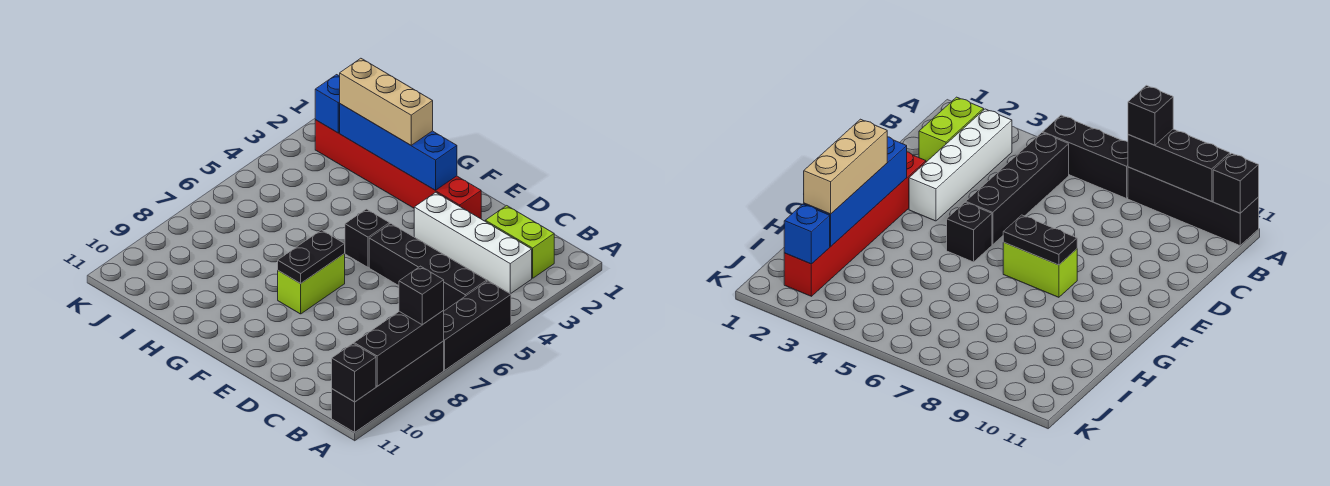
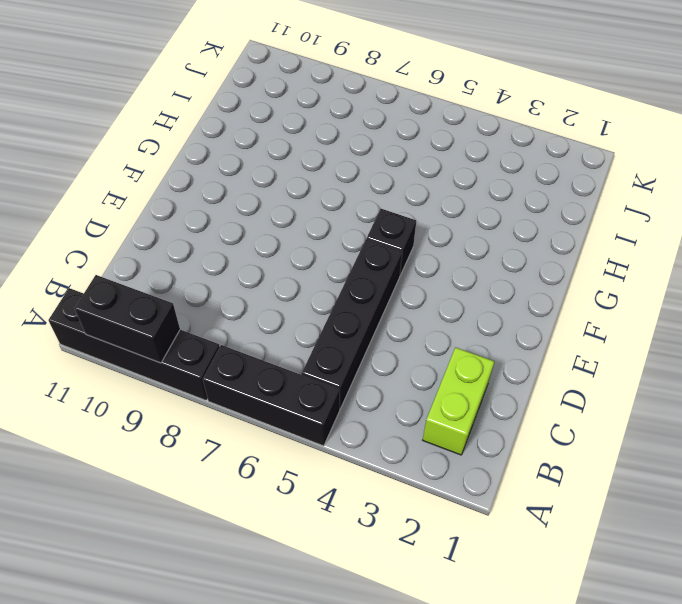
black 1x2 brick [75,275,180,363] -> black 1x3 brick [354,311,444,386]
none -> white 1x4 brick [414,192,532,294]
none -> red 1x6 brick [315,120,481,219]
none -> lime 1x2 brick [278,254,345,314]

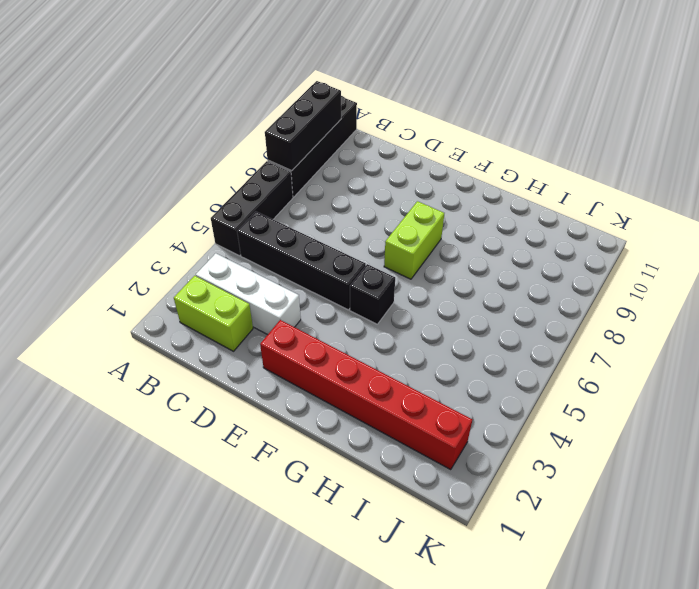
white 1x3 brick [196,253,301,335] -> white 1x4 brick [414,192,532,294]
none -> black 1x1 brick [332,344,376,402]
none -> blue 1x4 brick [340,104,457,190]
none -> black 1x2 plate [278,230,345,284]

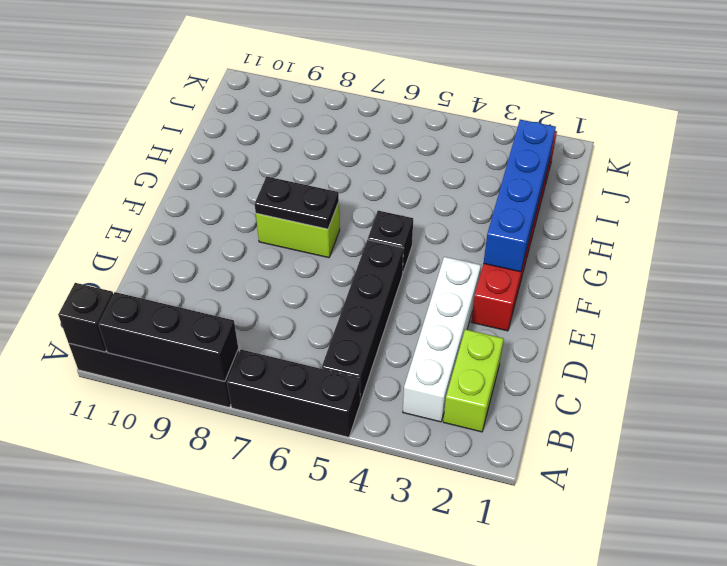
none -> blue 1x1 brick [315,75,340,133]
none -> black 1x1 brick [399,266,444,325]
none -> tan 1x3 brick [340,58,433,145]

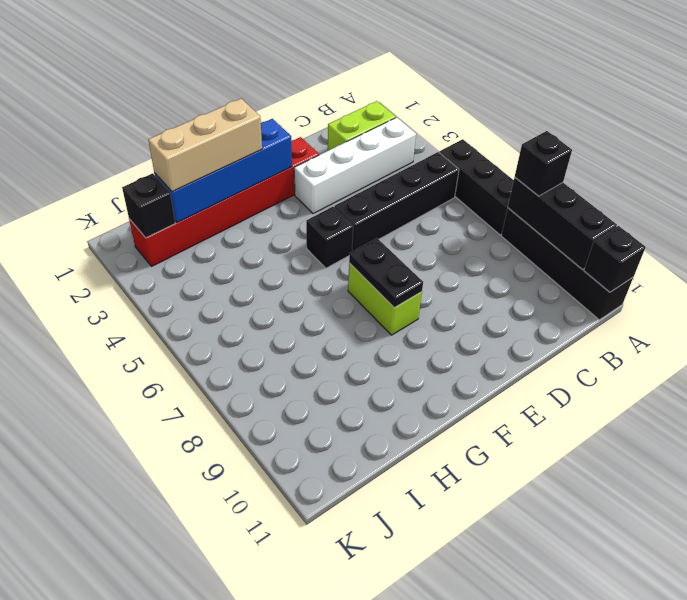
black 1x1 brick [122,173,175,238] -> blue 1x1 brick [315,75,340,133]

